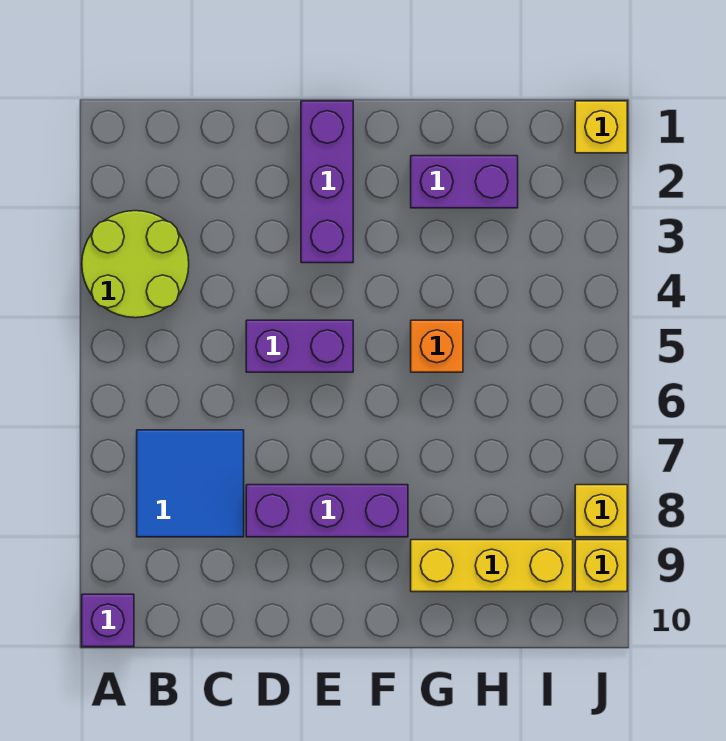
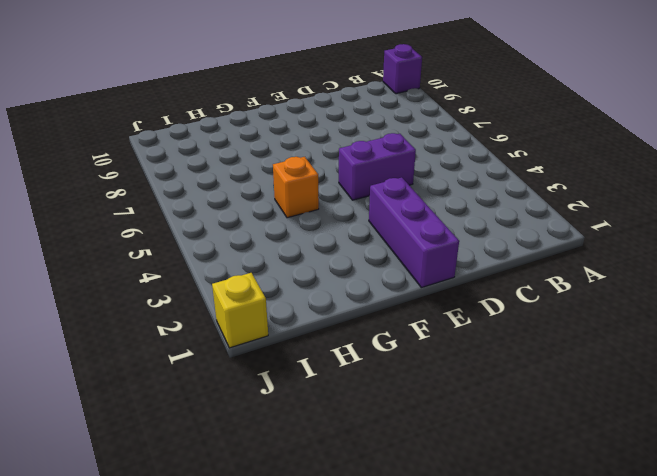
none -> lime 2x2 round brick [82,211,189,318]
none -> blue 2x2 tile [137,430,244,537]
none -> purple 1x3 brick [246,485,408,537]

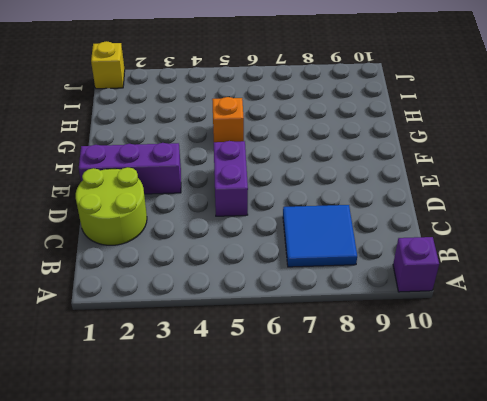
lime 2x2 round brick [76,167,147,245] -> lime 2x2 round brick moved to [82,211,189,318]
none -> purple 1x3 brick [246,485,408,537]
none -> purple 1x2 brick [411,156,518,208]
none -> yellow 1x3 brick [411,540,573,592]

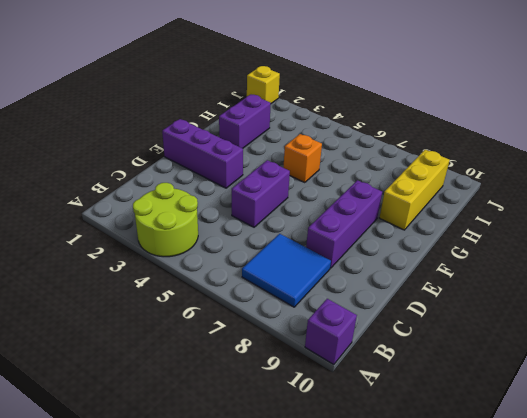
none -> yellow 1x1 brick [575,485,627,537]
none -> yellow 1x1 brick [575,540,627,592]

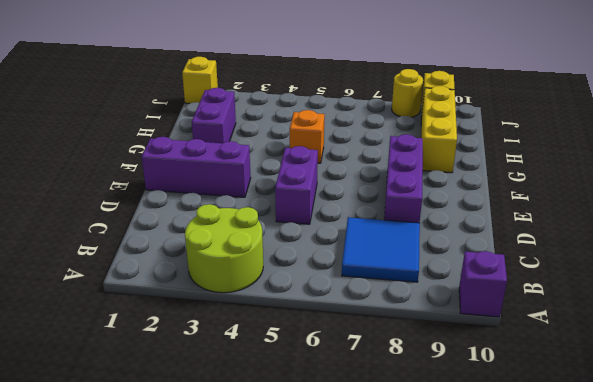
yellow 1x1 round brick [392,69,423,117] -> yellow 1x1 brick [575,485,627,537]

